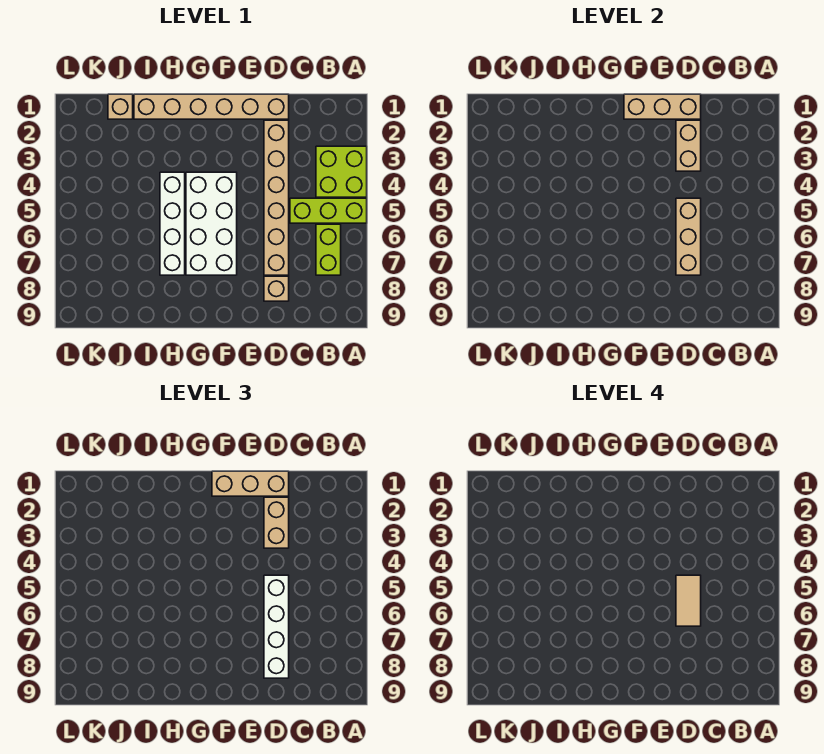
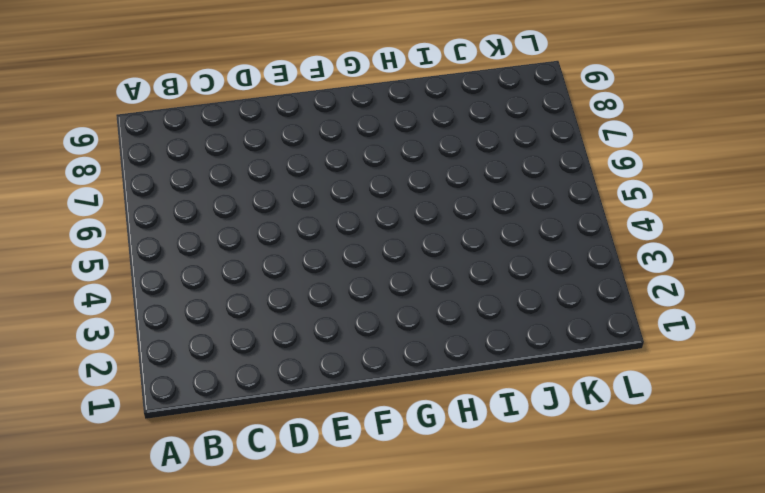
none -> lime 2x2 brick [316,146,367,197]
none -> lime 1x3 brick [290,198,367,223]
none -> lime 1x2 brick [316,224,341,275]

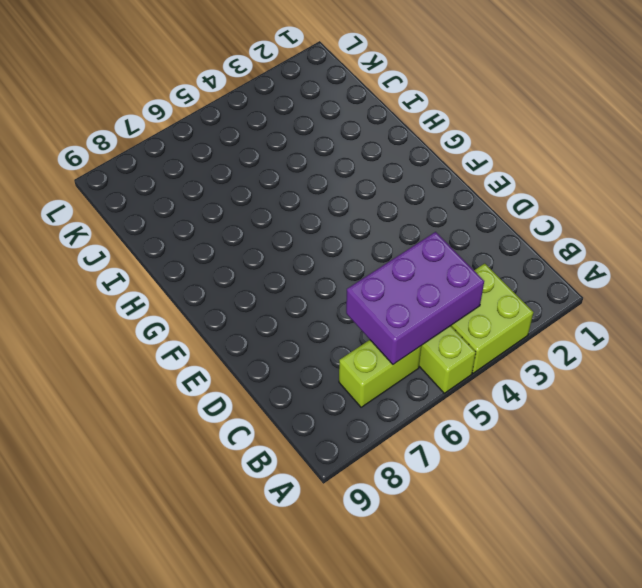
purple 2x3 brick [346,232,484,364] -> none
none -> tan 1x6 brick [134,94,289,119]
none -> tan 1x6 brick [264,120,289,275]
none -> tan 1x1 brick [264,276,289,301]

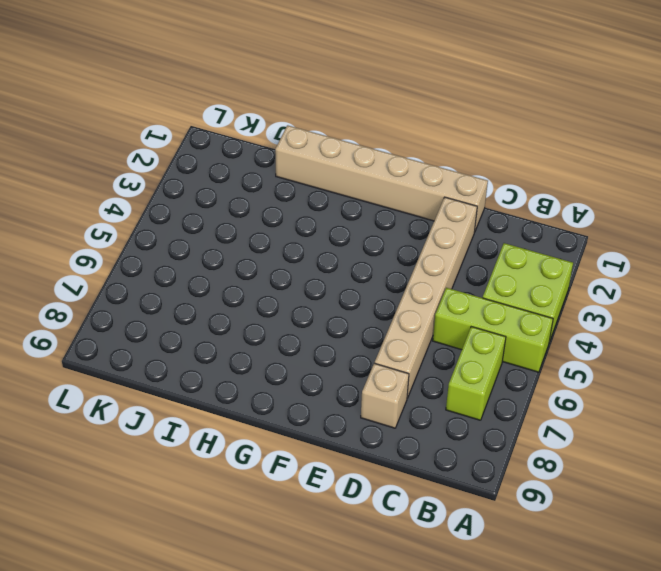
none -> white 2x4 brick [186,172,237,275]
none -> white 1x4 brick [160,172,185,275]
none -> tan 1x1 brick [108,94,133,119]

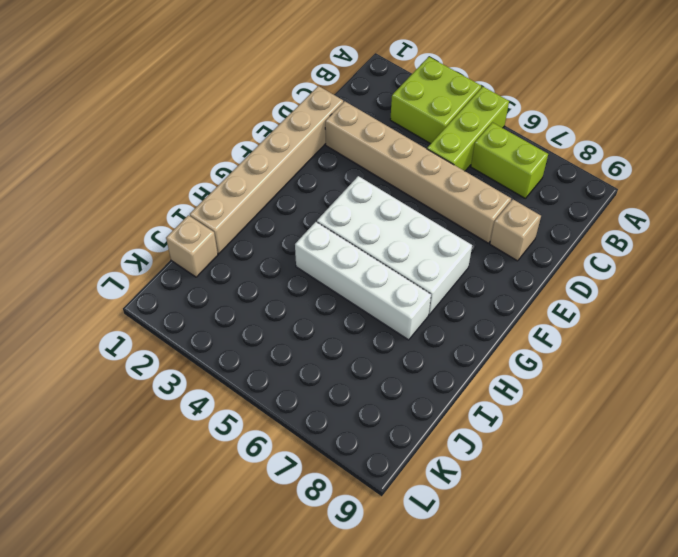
none -> tan 1x3 brick [624,94,701,119]
none -> tan 1x2 brick [676,120,701,171]
none -> tan 1x3 brick [676,198,701,275]

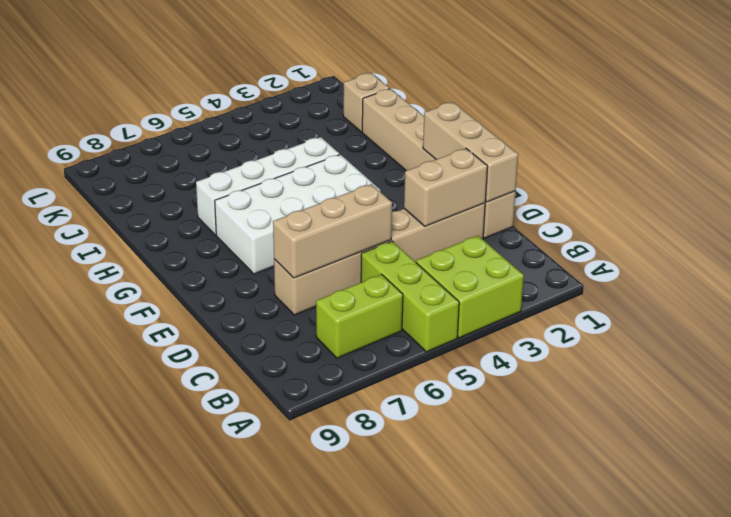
none -> tan 1x1 brick [264,276,289,301]
none -> tan 1x3 brick [212,471,289,496]
none -> tan 1x2 brick [264,497,289,548]

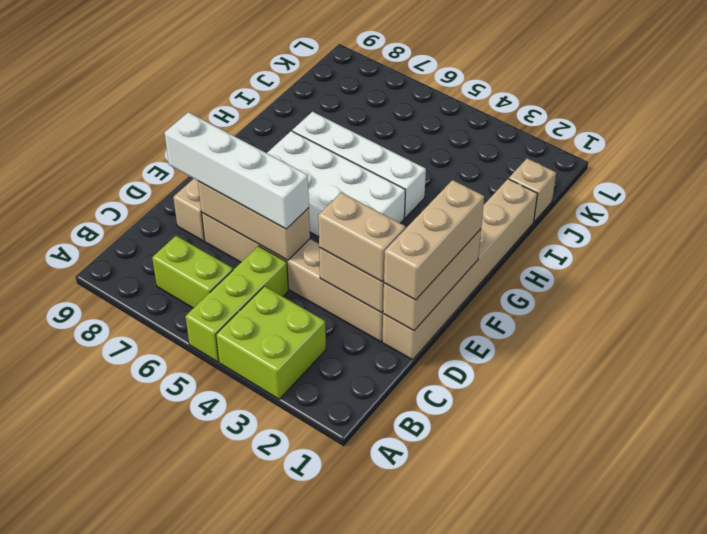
none -> tan 1x2 tile [676,575,701,626]

